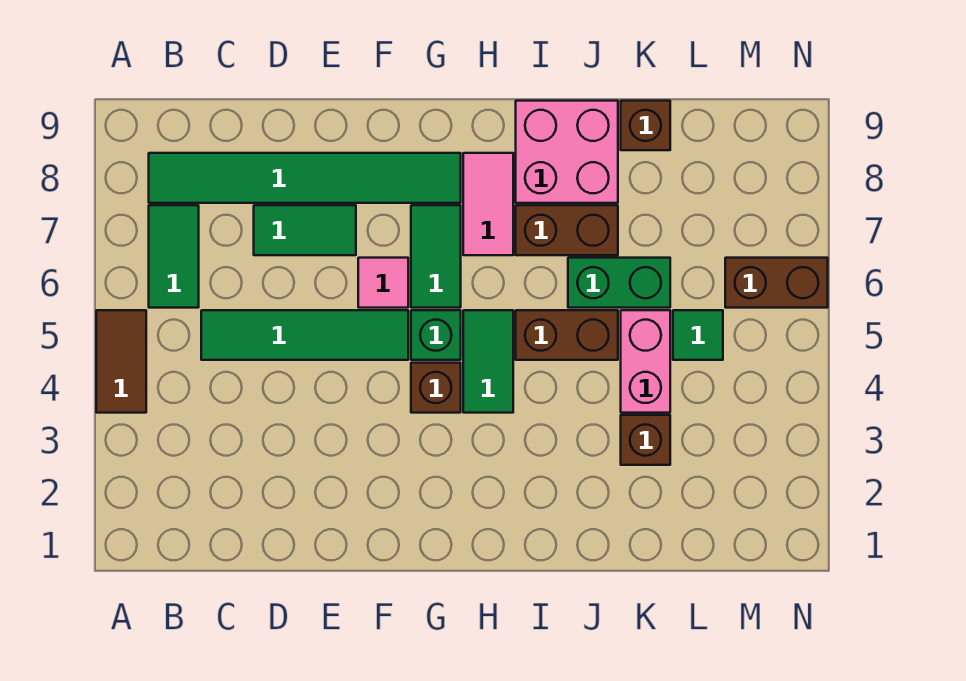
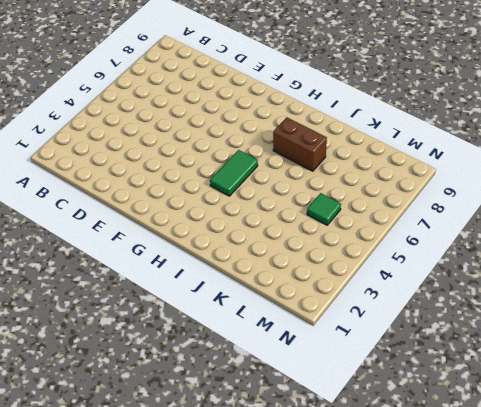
none -> brown 1x2 tile [96,310,146,413]
none -> green 1x2 tile [149,205,199,308]
none -> green 1x6 tile [149,153,461,203]

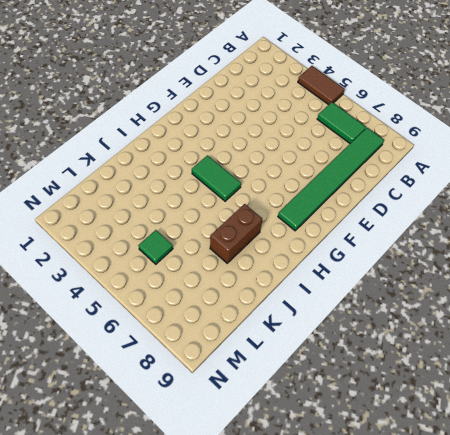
none -> green 1x4 tile [201,310,408,360]
none -> green 1x2 tile [254,205,356,255]
none -> pink 1x1 tile [358,258,408,308]

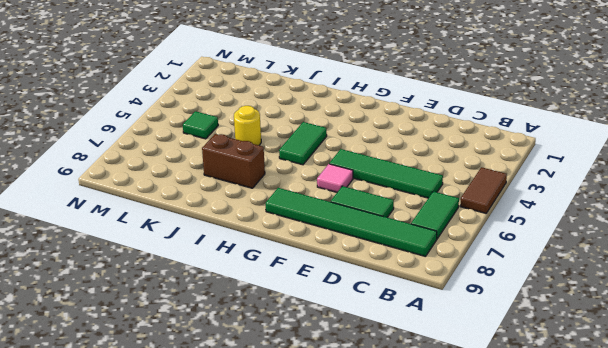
yellow 1x1 round brick [234,106,261,145] -> brown 1x2 brick [516,310,618,360]
none -> brown 1x1 brick [411,363,461,413]
none -> green 1x1 brick [411,310,461,360]
none -> green 1x2 tile [411,205,461,308]

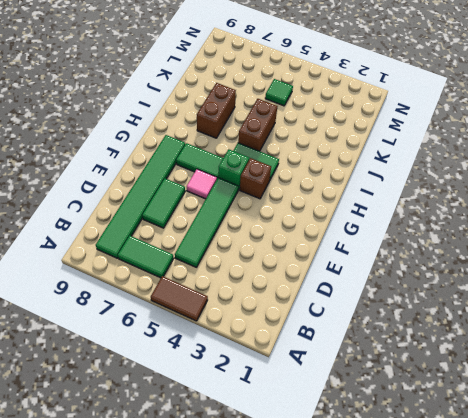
none -> pink 1x2 tile [463,153,513,255]
none -> pink 2x2 brick [516,101,618,203]
none -> green 1x2 brick [568,258,670,308]

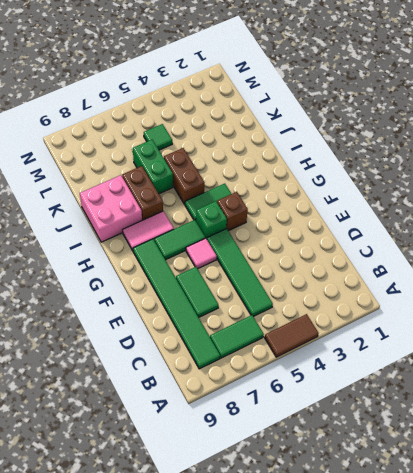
none -> brown 1x1 brick [621,415,670,465]
none -> pink 1x2 brick [621,310,670,413]
none -> brown 1x1 brick [621,101,670,150]

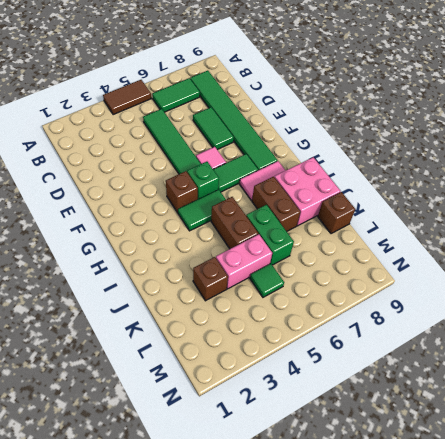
none -> brown 1x2 brick [725,258,828,308]

